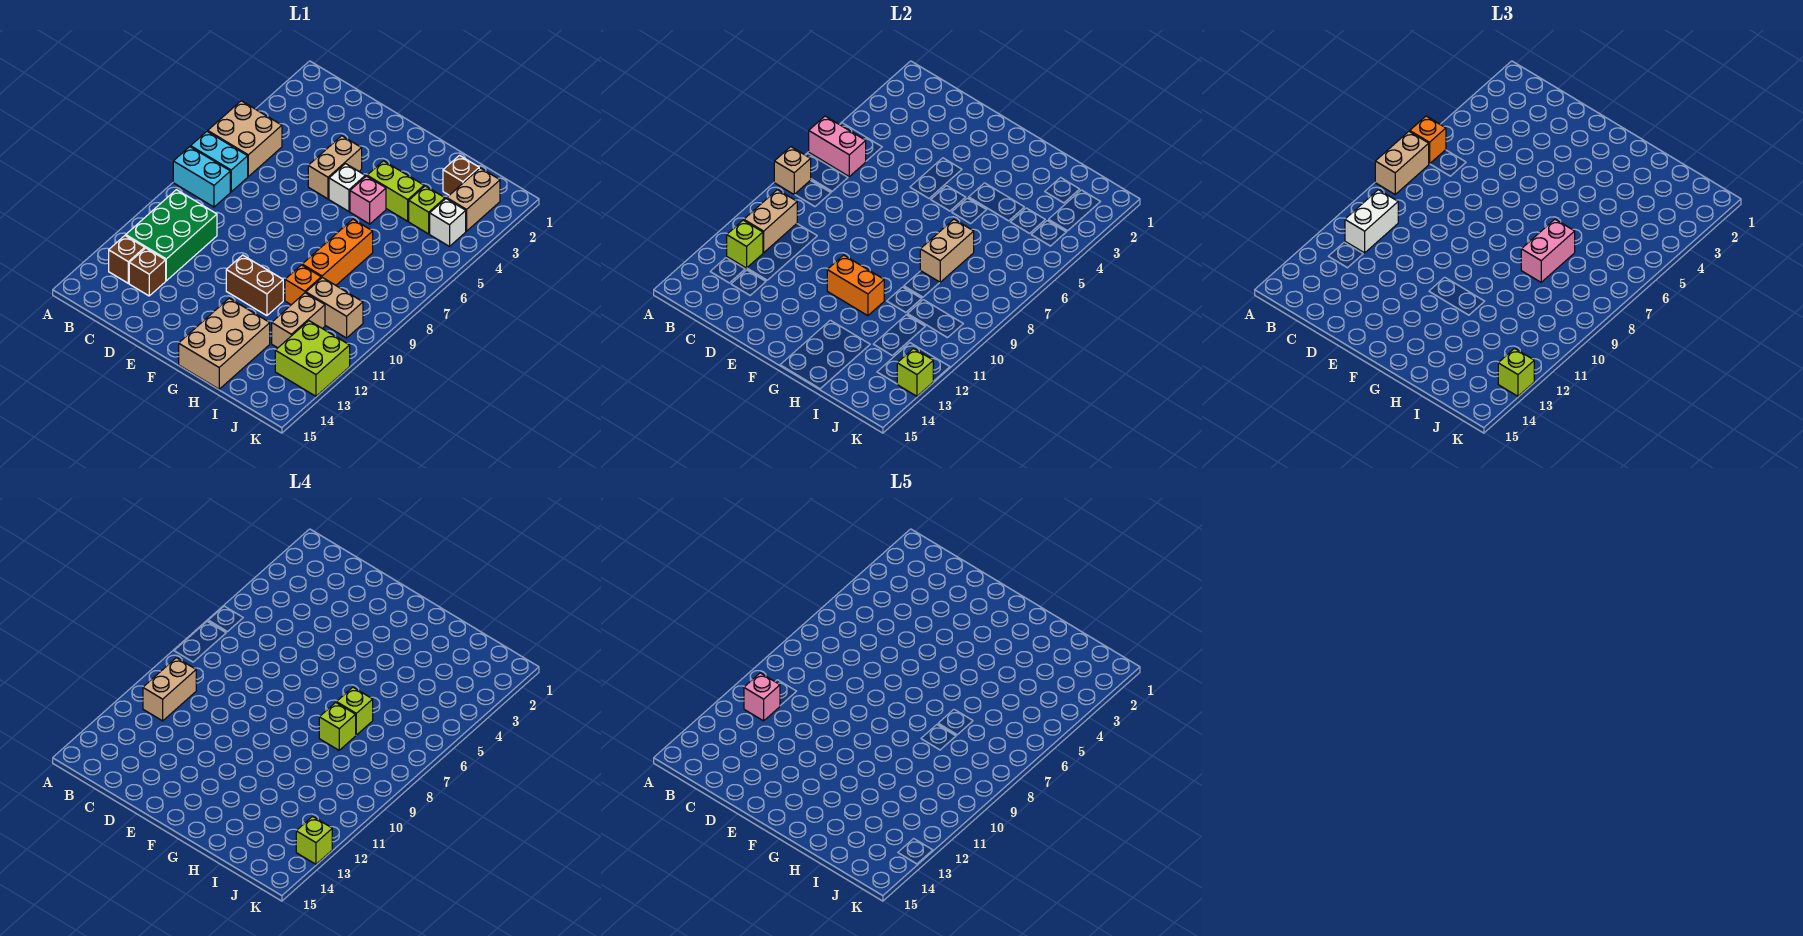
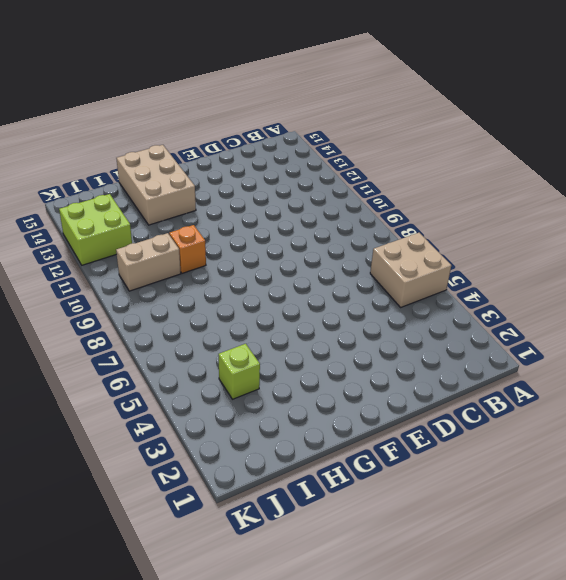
none -> cyan 1x2 brick [191,131,248,192]
none -> cyan 1x2 brick [173,147,230,207]
none -> green 2x3 brick [126,190,217,281]
none -> brown 1x1 brick [109,236,145,283]

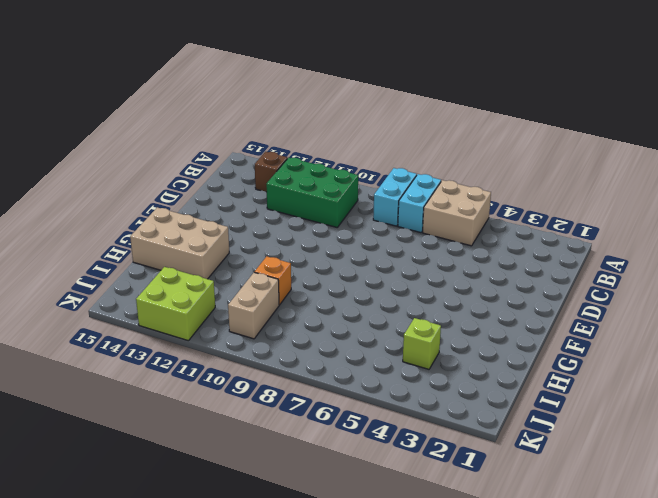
none -> brown 1x1 brick [129,248,166,296]
none -> tan 1x2 brick [308,136,362,199]
none -> white 1x1 brick [329,164,365,211]
none -> brown 1x2 brick [226,255,283,316]

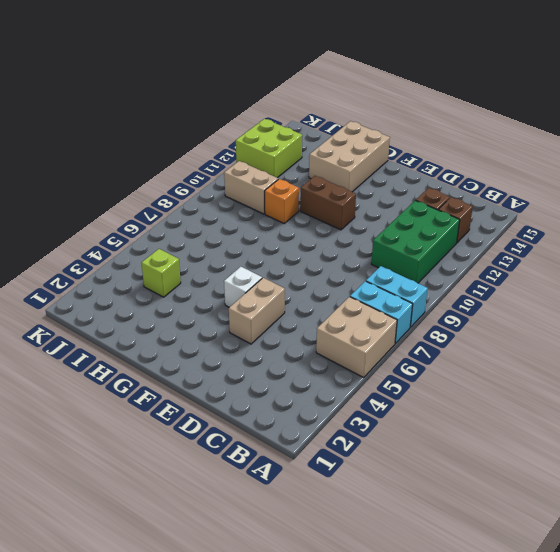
none -> lime 1x2 brick [367,161,424,221]
none -> pink 1x1 brick [350,176,386,224]
none -> orange 1x3 brick [302,219,373,285]
none -> brown 1x1 brick [443,156,479,195]

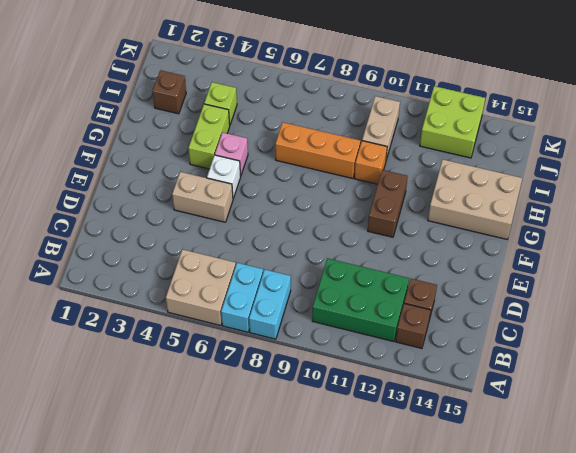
none -> tan 1x2 brick [272,293,325,348]
none -> tan 1x2 brick [447,168,500,231]
none -> white 1x1 brick [430,199,466,246]
none -> pink 1x2 brick [809,116,866,176]

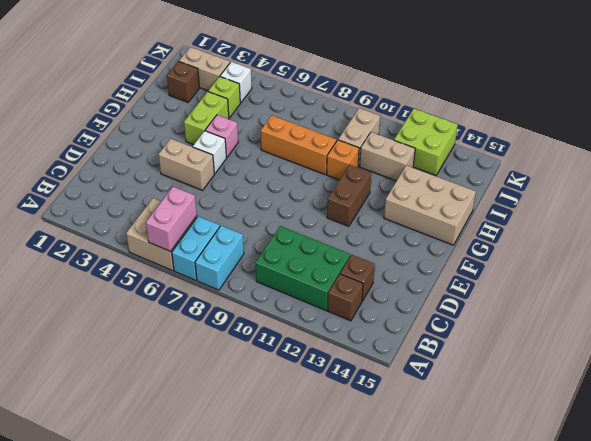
none -> tan 1x1 brick [774,147,811,194]
none -> tan 1x2 brick [744,190,797,253]
none -> lime 1x1 brick [727,220,763,268]
none -> orange 1x2 brick [827,255,884,316]

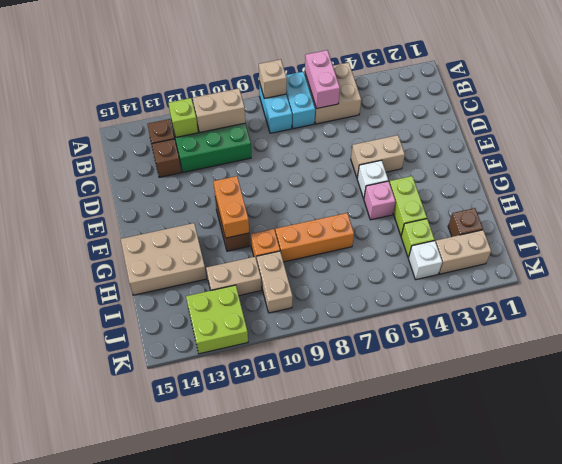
none -> tan 1x2 brick [920,219,974,282]
none -> lime 1x1 brick [897,348,933,396]
none -> orange 1x1 brick [1410,116,1446,164]
none -> tan 1x2 brick [1375,131,1429,194]

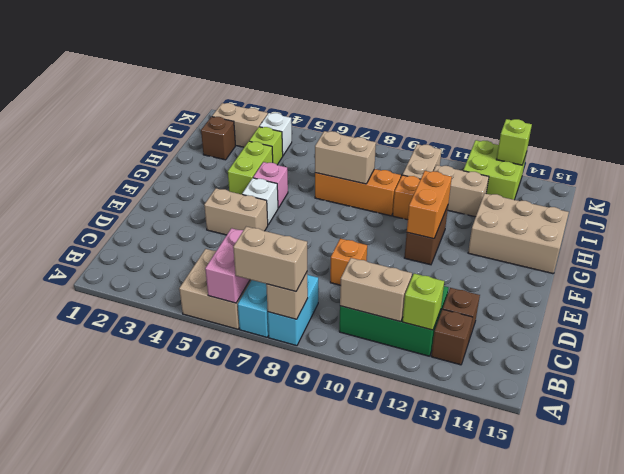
orange 1x1 brick [330,239,367,285] -> orange 1x1 brick moved to [1410,116,1446,164]
none -> white 1x2 brick [1345,190,1398,253]
none -> pink 1x2 brick [1521,219,1575,282]
none -> lime 1x1 brick [1498,348,1534,396]
none -> tan 1x2 brick [143,658,196,721]

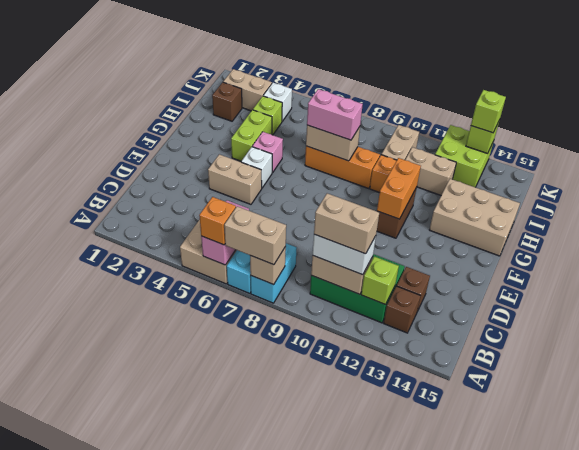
none -> lime 1x1 brick [337,687,373,735]
none -> lime 1x1 brick [319,702,356,750]
none -> lime 1x1 brick [296,816,332,864]
none -> pink 1x1 brick [744,673,780,721]

